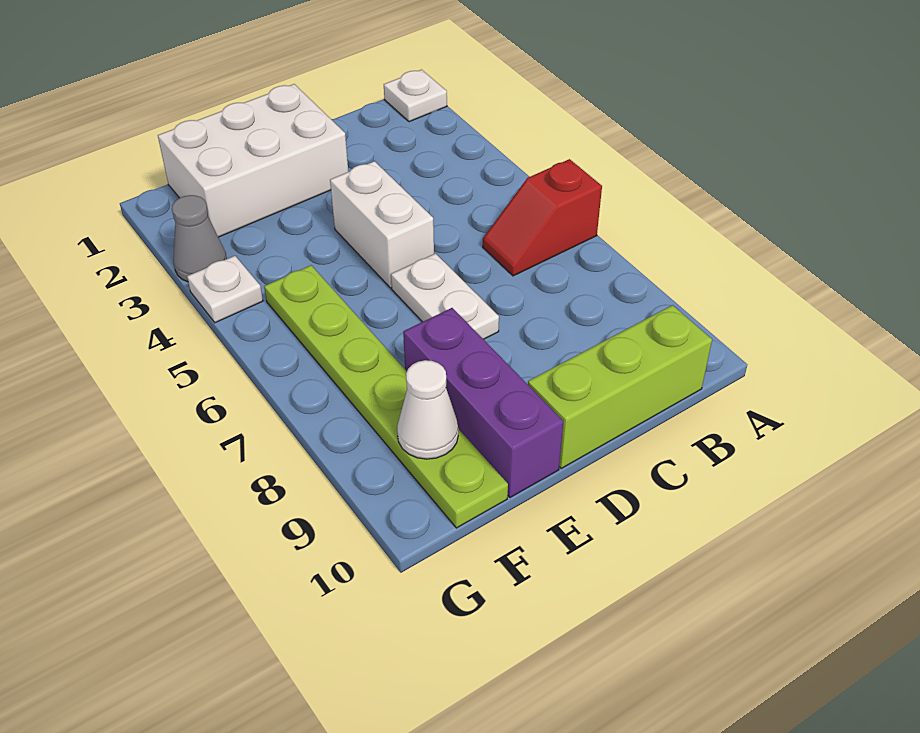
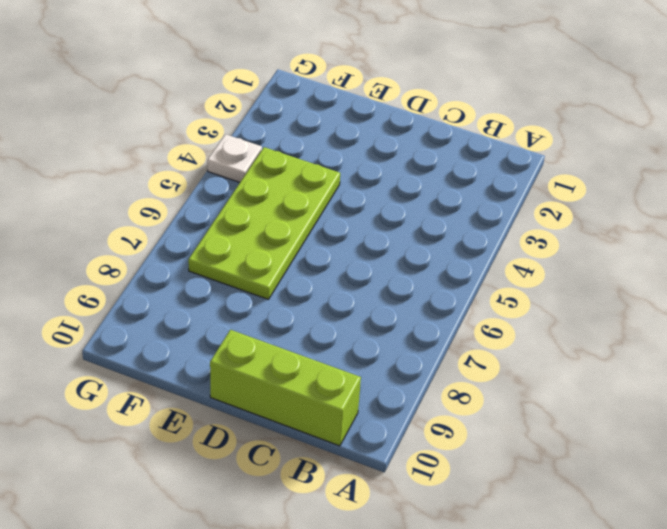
lime 2x4 plate [188,147,340,299] -> lime 1x6 plate [264,265,508,528]
none -> white 1x1 plate [384,70,447,122]
none -> red 1x2 slope [483,159,602,276]

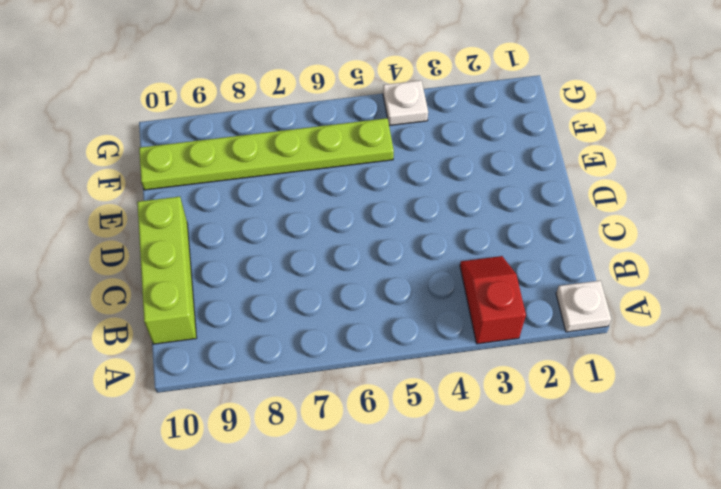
red 1x2 slope [460,256,526,344] -> red 1x2 slope moved to [483,159,602,276]
none -> white 2x3 brick [158,84,348,237]
none -> white 1x2 brick [330,161,434,288]

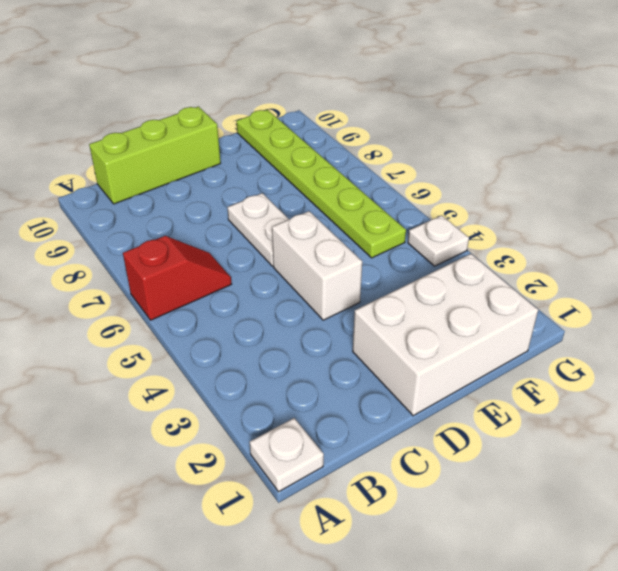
none -> purple 1x3 brick [403,308,563,498]
none -> grey 1x1 cone [172,195,227,282]

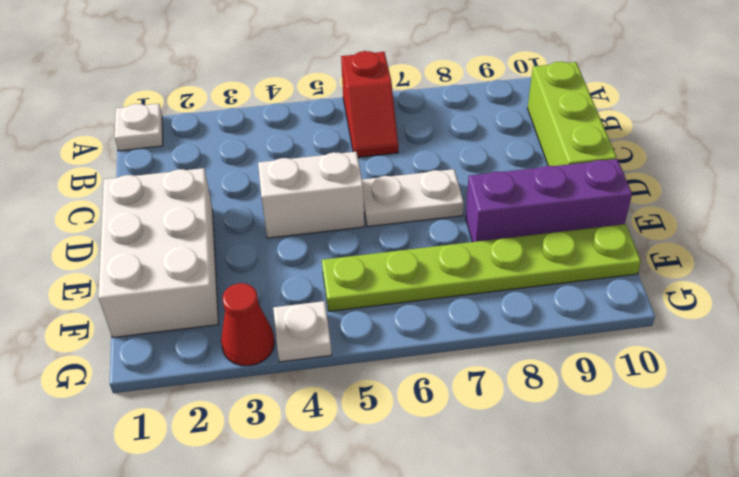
red 1x1 cone [221,283,274,366] -> grey 1x1 cone [172,195,227,282]
none -> white 1x1 cone [397,360,458,459]

